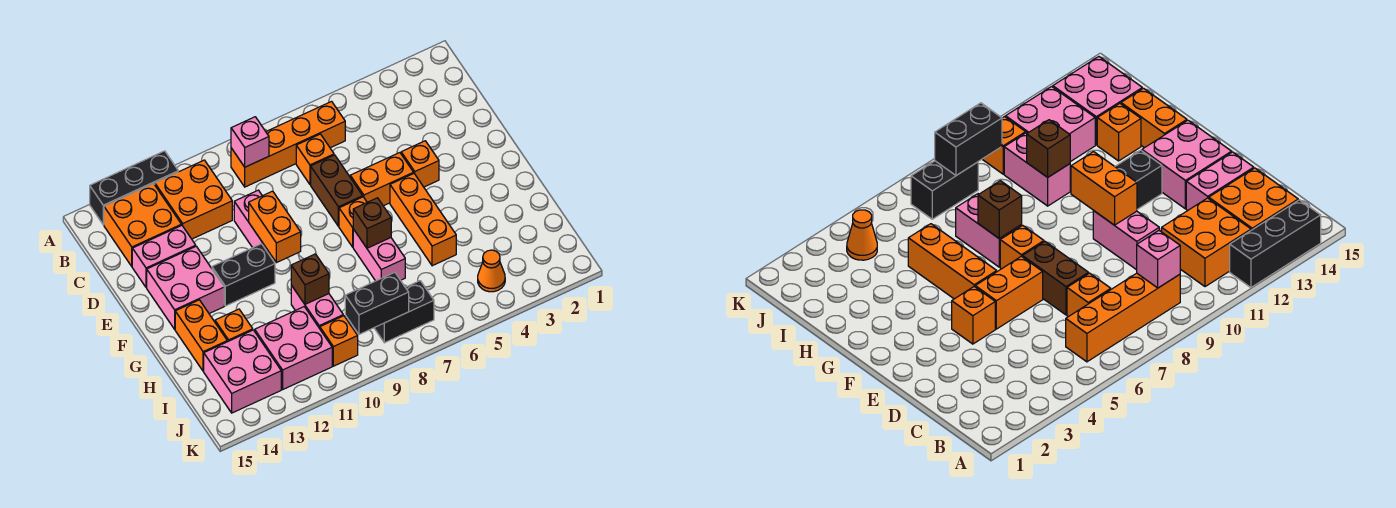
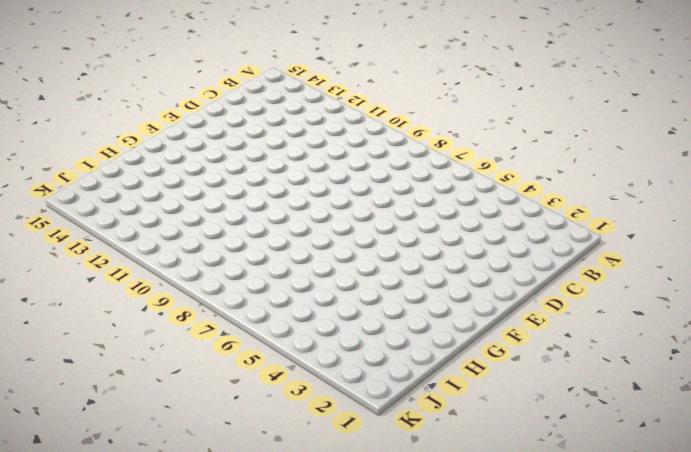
none -> black 1x3 brick [90,151,178,225]
none -> orange 1x4 brick [231,101,345,187]
none -> orange 2x2 brick [155,160,232,239]

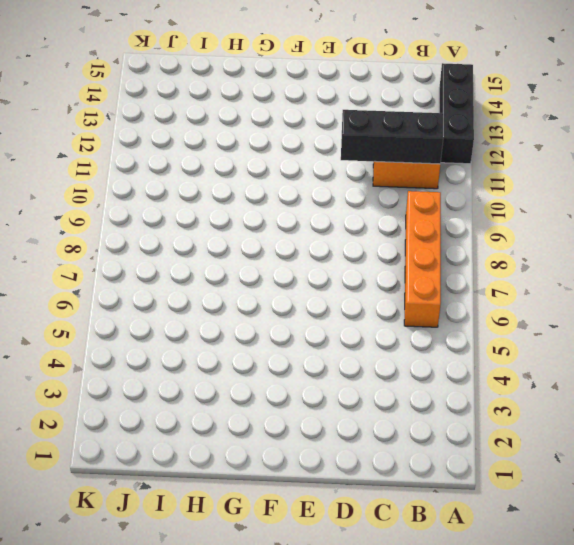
black 1x3 brick [341,110,443,164] -> none
none -> orange 2x2 brick [104,184,181,266]
none -> orange 1x1 brick [296,134,334,184]
none -> brown 1x2 brick [311,155,363,226]

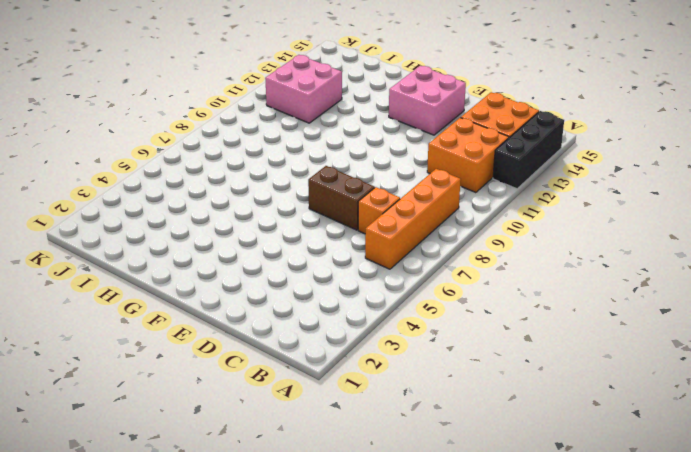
none -> pink 1x2 brick [234,190,272,257]
none -> pink 1x2 brick [132,225,196,288]
none -> orange 1x1 brick [401,141,439,187]

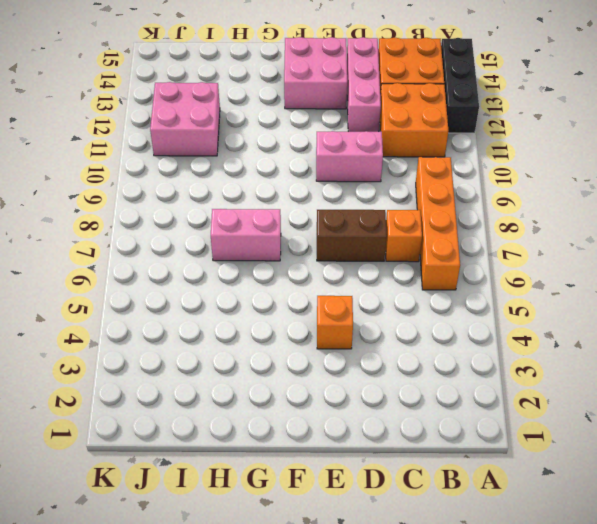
pink 1x3 brick [347,37,381,132] -> pink 1x2 brick [132,225,196,288]
none -> orange 1x2 brick [350,153,414,206]
none -> orange 1x3 brick [390,174,456,266]
none -> orange 1x1 brick [339,197,367,247]

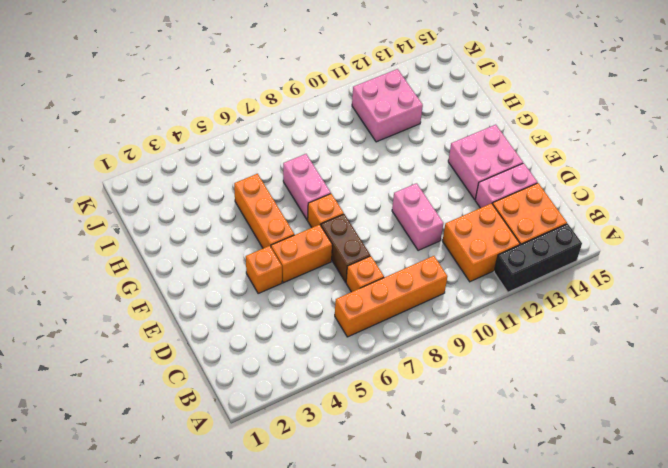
none -> black 1x2 brick [212,244,275,306]
none -> orange 1x2 brick [175,300,227,371]
none -> pink 1x2 brick [291,285,343,329]

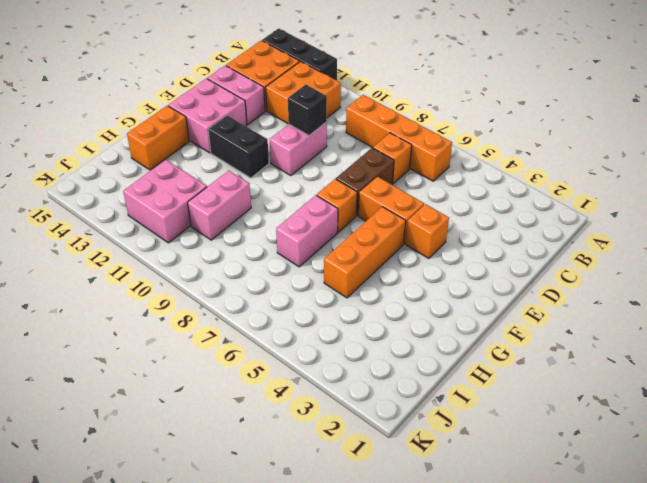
black 1x1 brick [288,85,327,136] -> none
none -> orange 1x1 brick [215,309,253,342]
none -> pink 2x2 brick [204,330,281,413]
none -> orange 1x1 cone [478,250,505,292]

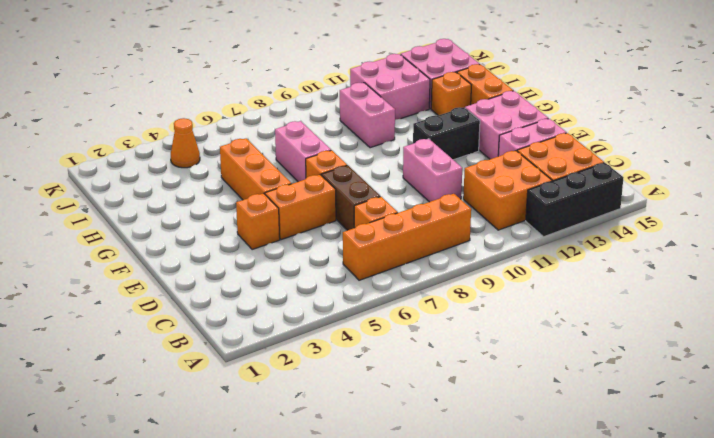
none -> black 1x2 brick [374,281,434,343]
none -> orange 1x1 brick [320,316,358,366]
none -> pink 1x1 brick [231,117,269,167]

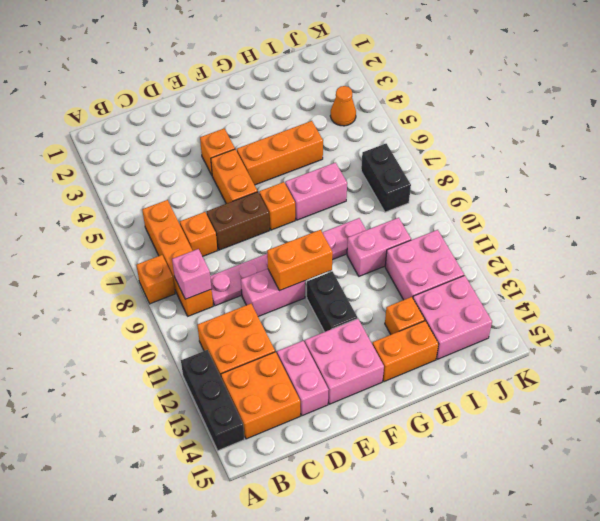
orange 1x1 brick [136,255,175,304] -> orange 1x1 brick moved to [320,316,358,366]
pink 1x6 plate [210,218,366,306] -> none
none -> brown 1x1 brick [353,198,391,248]
none -> brown 1x1 brick [291,254,329,304]
none -> black 1x2 brick [345,272,409,334]

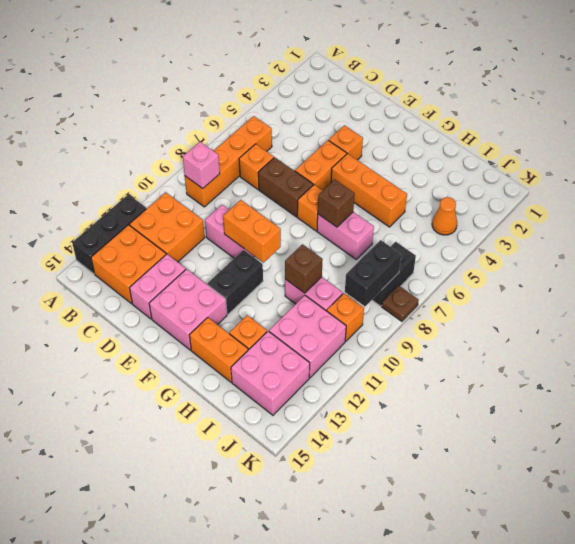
brown 1x1 plate [382,285,419,321] -> none

